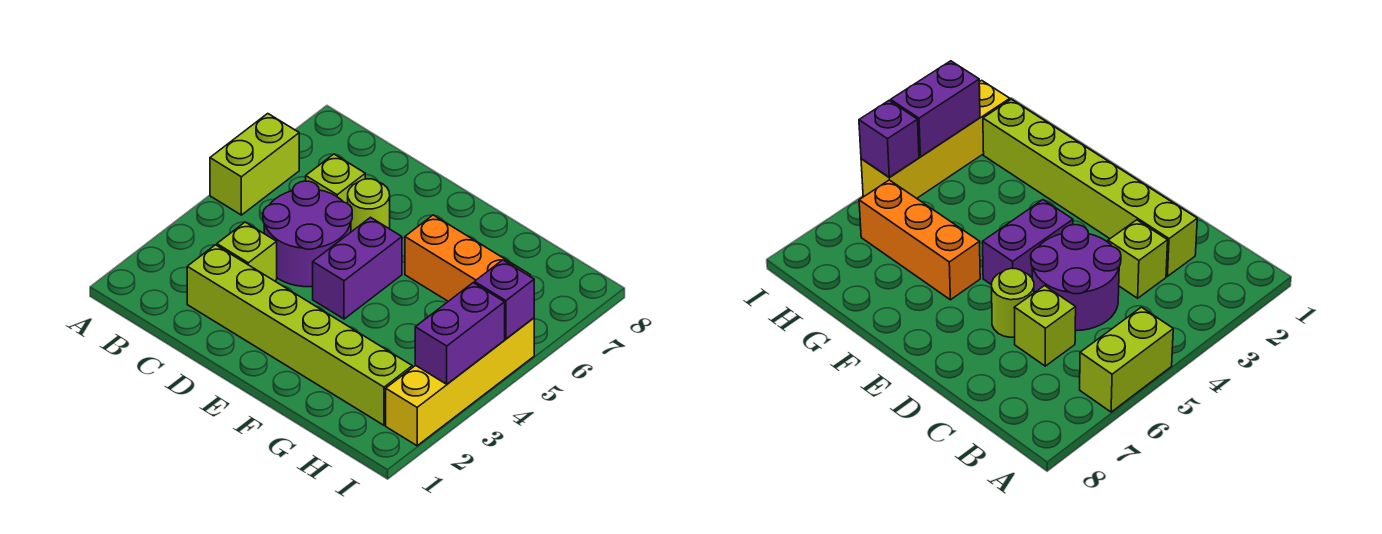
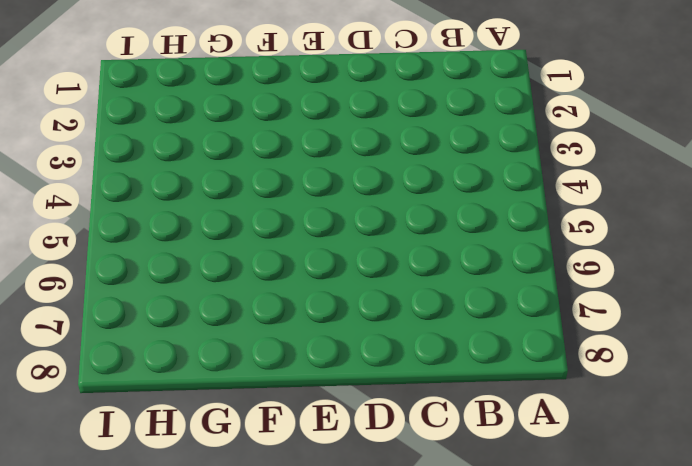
none -> lime 1x2 brick [210,114,299,215]
none -> lime 1x6 brick [187,245,412,425]

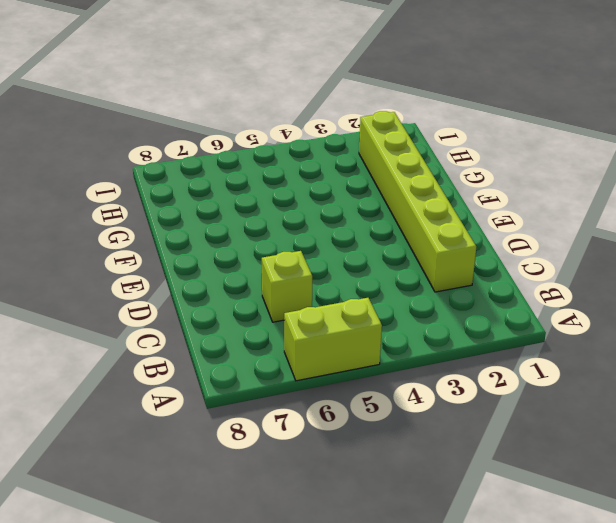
none -> lime 1x1 brick [217,222,277,281]
none -> purple 2x2 round brick [263,181,352,287]

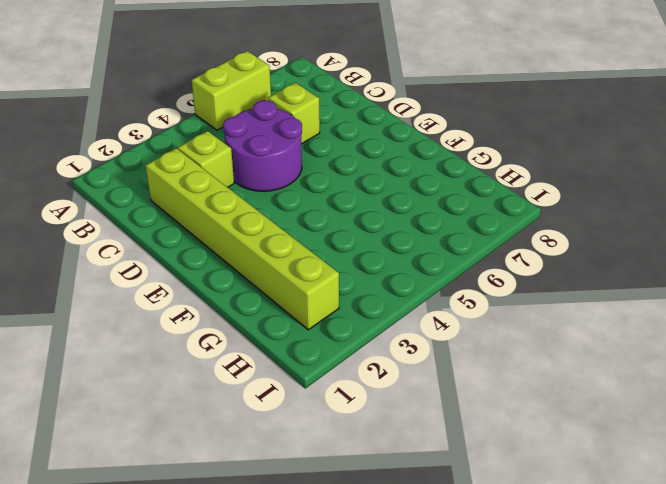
none -> lime 1x1 round brick [348,179,390,232]
none -> purple 1x2 brick [313,217,402,319]

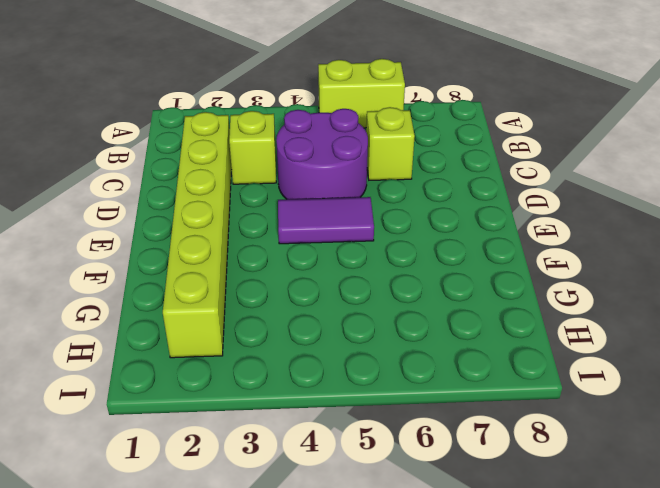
purple 1x2 tile [278,197,374,244] -> purple 1x2 brick [313,217,402,319]
none -> lime 1x1 round brick [348,179,390,232]
none -> orange 1x3 brick [405,215,531,301]

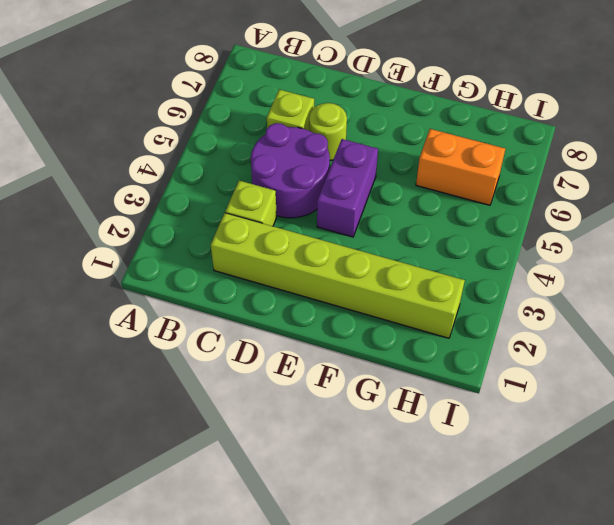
orange 1x2 brick [416,129,505,205] -> orange 1x3 brick [405,215,531,301]
none -> lime 1x2 brick [210,114,299,215]
none -> yellow 1x4 brick [386,318,534,446]

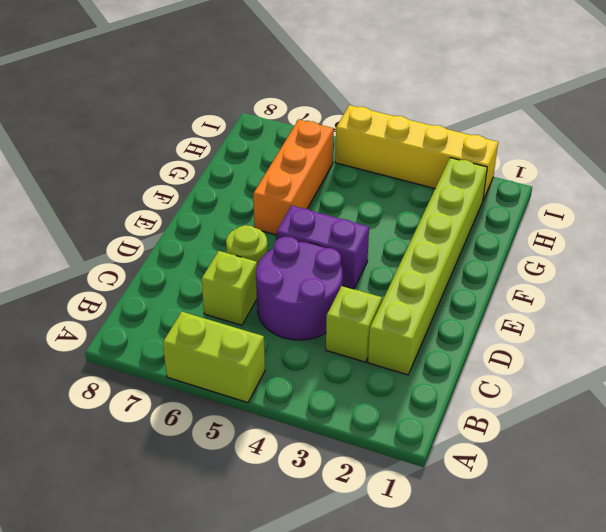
none -> purple 1x2 brick [415,283,505,384]
none -> purple 1x1 brick [475,260,534,339]

